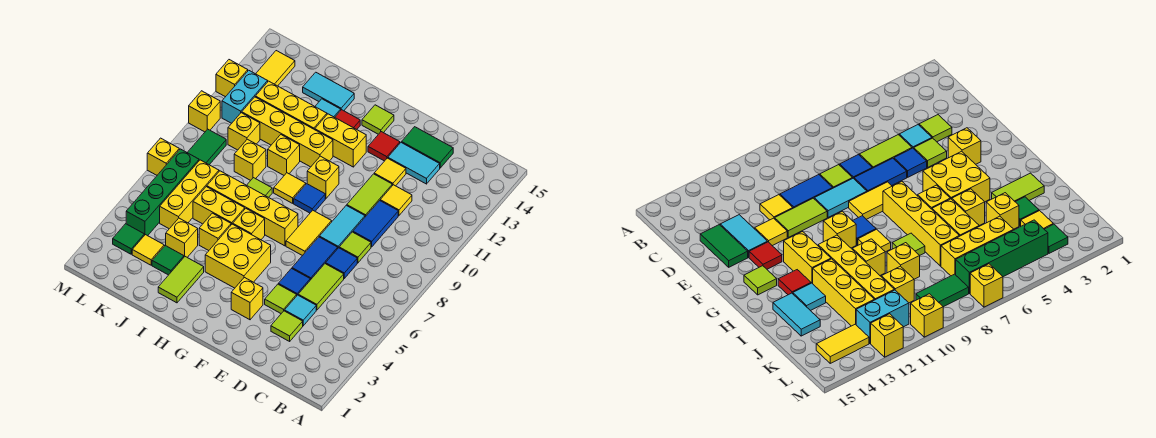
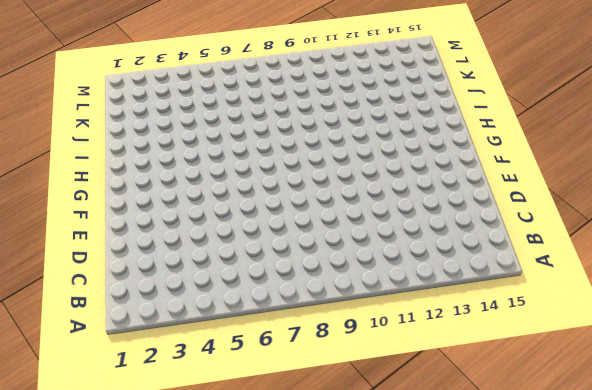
none -> lime 1x1 tile [271,311,303,341]
none -> cyan 1x1 tile [285,295,316,326]
none -> lime 1x2 tile [298,264,344,310]
none -> blue 1x1 tile [326,248,357,278]

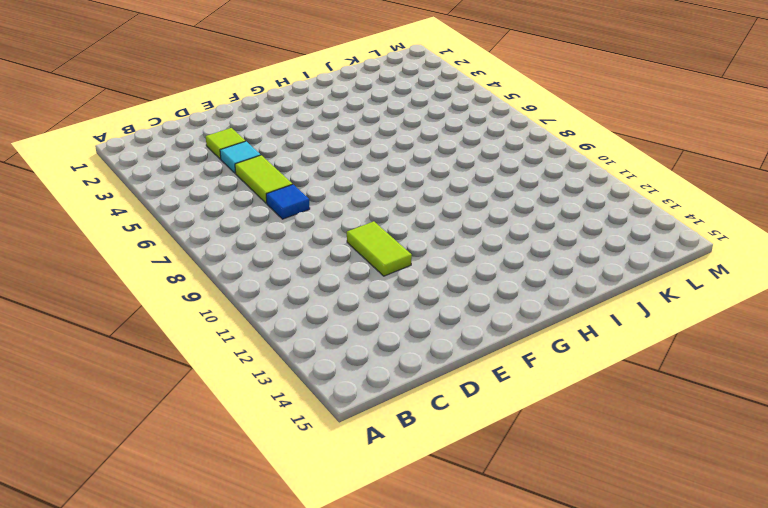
none -> lime 1x1 tile [339,232,371,263]
none -> blue 1x2 tile [353,201,398,247]
none -> yellow 1x1 tile [380,185,412,215]
none -> cyan 1x2 tile [388,142,440,184]

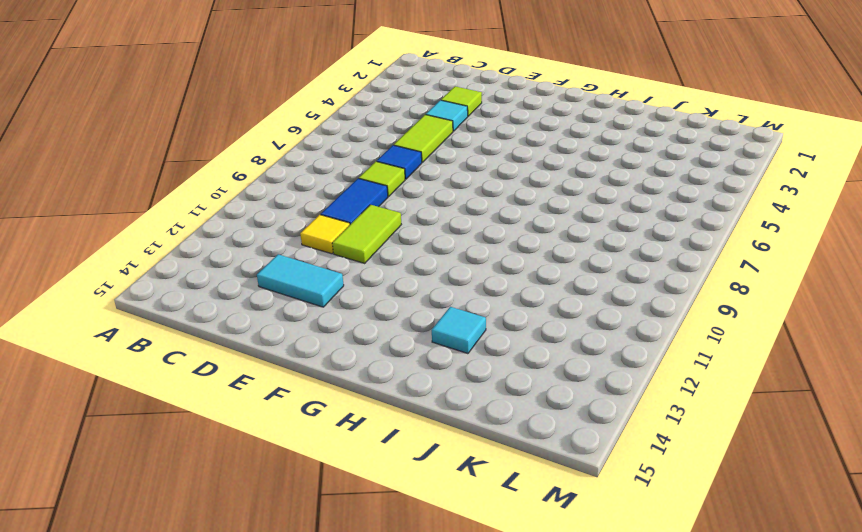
none -> green 1x2 tile [402,127,453,168]
none -> lime 1x1 tile [265,284,297,313]
none -> blue 1x1 tile [279,269,310,295]
none -> blue 1x2 tile [292,237,338,280]

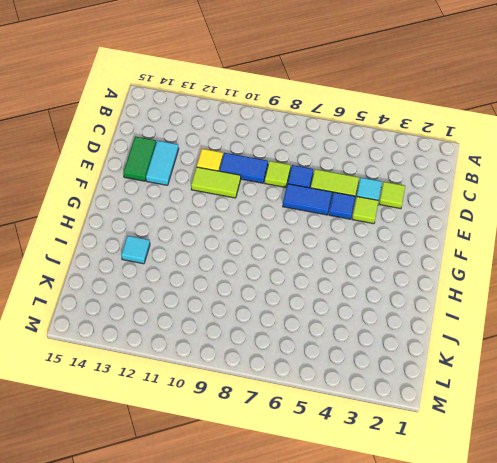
none -> cyan 1x2 tile [319,205,365,248]
none -> yellow 1x1 tile [374,158,406,186]
none -> yellow 1x1 brick [231,277,263,320]
none -> yellow 1x2 tile [286,210,332,256]

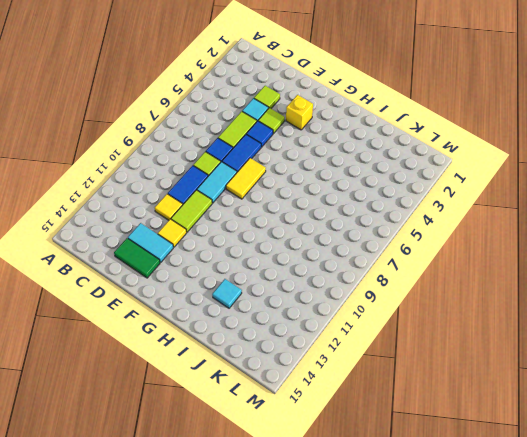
none -> red 1x1 tile [368,132,400,161]
none -> yellow 2x2 brick [205,224,271,288]
none -> yellow 1x4 brick [207,171,298,246]
none -> blue 1x1 tile [294,184,325,213]

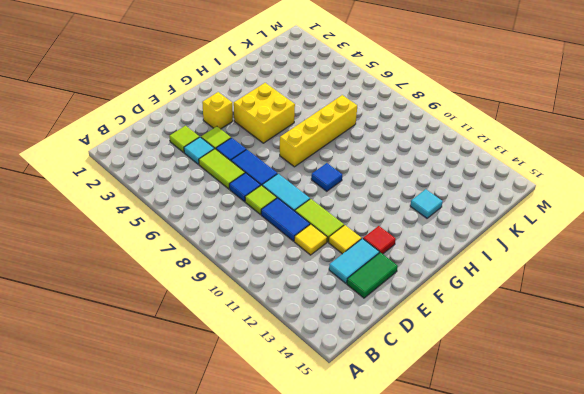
none -> yellow 1x2 tile [286,210,332,256]
none -> yellow 1x1 brick [307,156,339,198]
none -> yellow 1x2 brick [315,114,366,167]
none -> lime 1x1 tile [362,105,394,134]

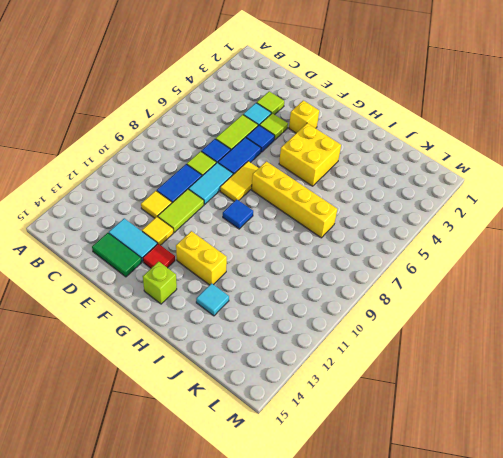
lime 1x1 brick [143,262,177,304] -> lime 1x1 tile [362,105,394,134]
none -> yellow 1x1 brick [307,156,339,198]
none -> yellow 1x1 brick [233,209,265,240]
none -> yellow 1x1 tile [274,173,306,203]
none -> yellow 1x4 brick [242,97,333,167]

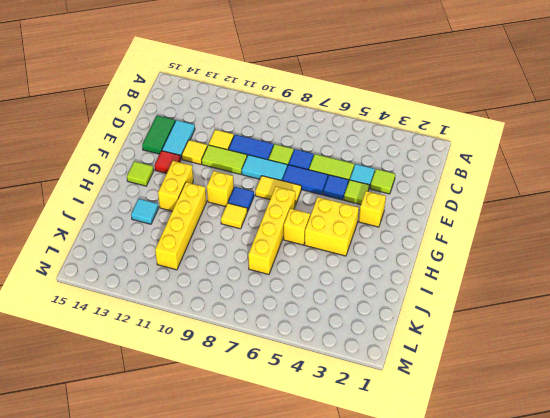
none -> red 1x1 tile [335,110,360,129]
none -> lime 1x2 tile [158,257,204,303]
none -> yellow 1x1 brick [199,213,231,250]
none -> yellow 1x2 brick [193,187,245,225]

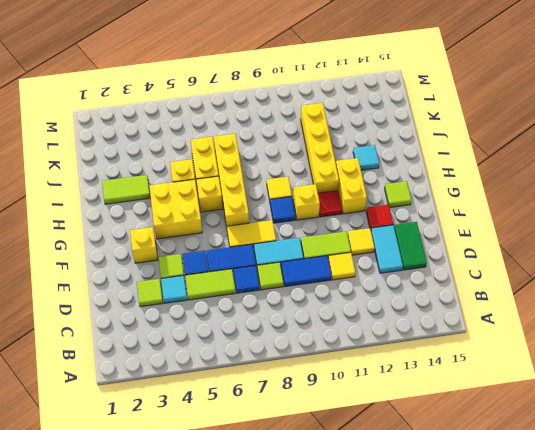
red 1x1 tile [318,190,342,217] -> red 1x1 tile moved to [335,110,360,129]
none -> lime 1x1 tile [247,178,272,197]
none -> yellow 1x1 brick [268,135,300,175]
none -> yellow 1x3 brick [255,81,327,130]
none -> cyan 1x2 tile [303,72,354,111]

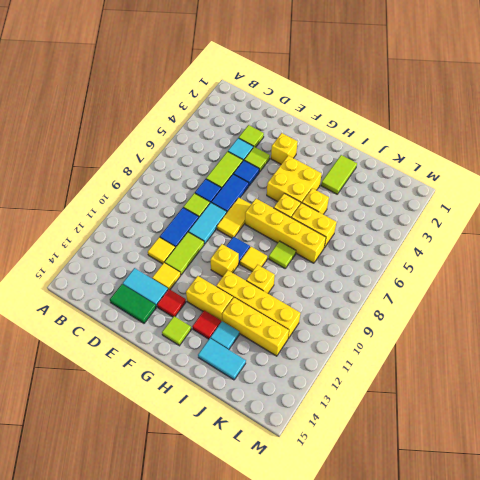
none -> green 1x1 tile [152,245,184,275]
none -> yellow 1x1 brick [166,218,198,257]
none -> yellow 1x1 brick [234,139,266,180]
none -> yellow 1x1 tile [132,235,164,265]

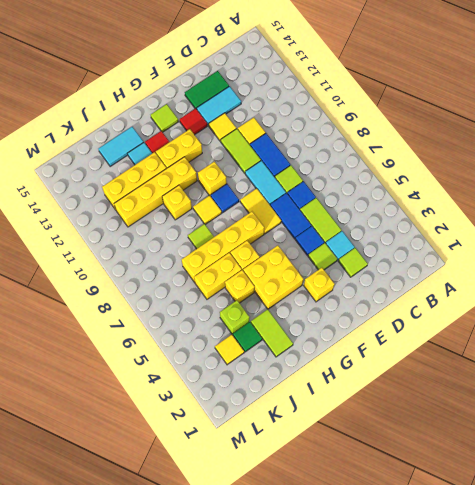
lime 1x1 brick [220,300,250,334] -> yellow 1x1 brick [166,218,198,257]
none -> yellow 1x1 brick [234,139,266,180]
none -> yellow 1x3 brick [160,160,219,229]
none -> yellow 1x1 brick [228,113,260,150]
none -> green 1x1 tile [113,224,144,254]

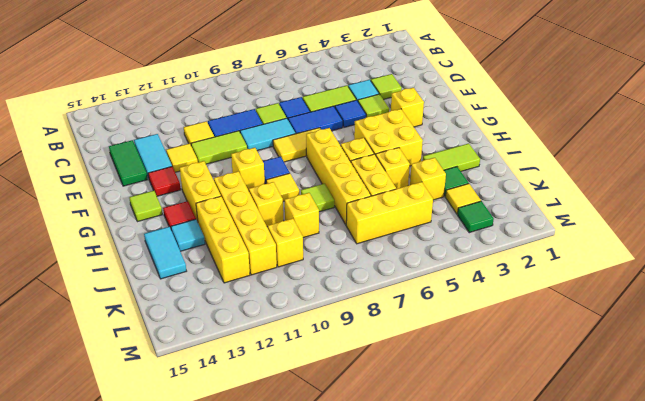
none -> green 1x4 brick [126,149,199,236]
none -> green 1x2 tile [187,129,226,165]
none -> cyan 1x2 brick [222,70,268,123]
none -> yellow 1x2 tile [256,51,295,86]

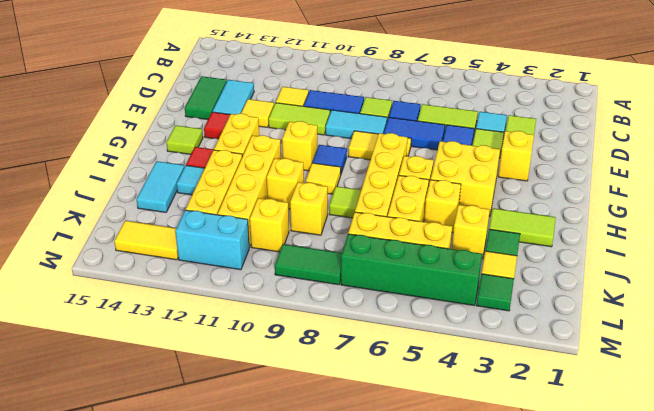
none -> yellow 1x1 brick [147,138,179,175]
none -> yellow 1x1 brick [189,91,220,132]
none -> yellow 1x1 brick [216,60,248,97]

